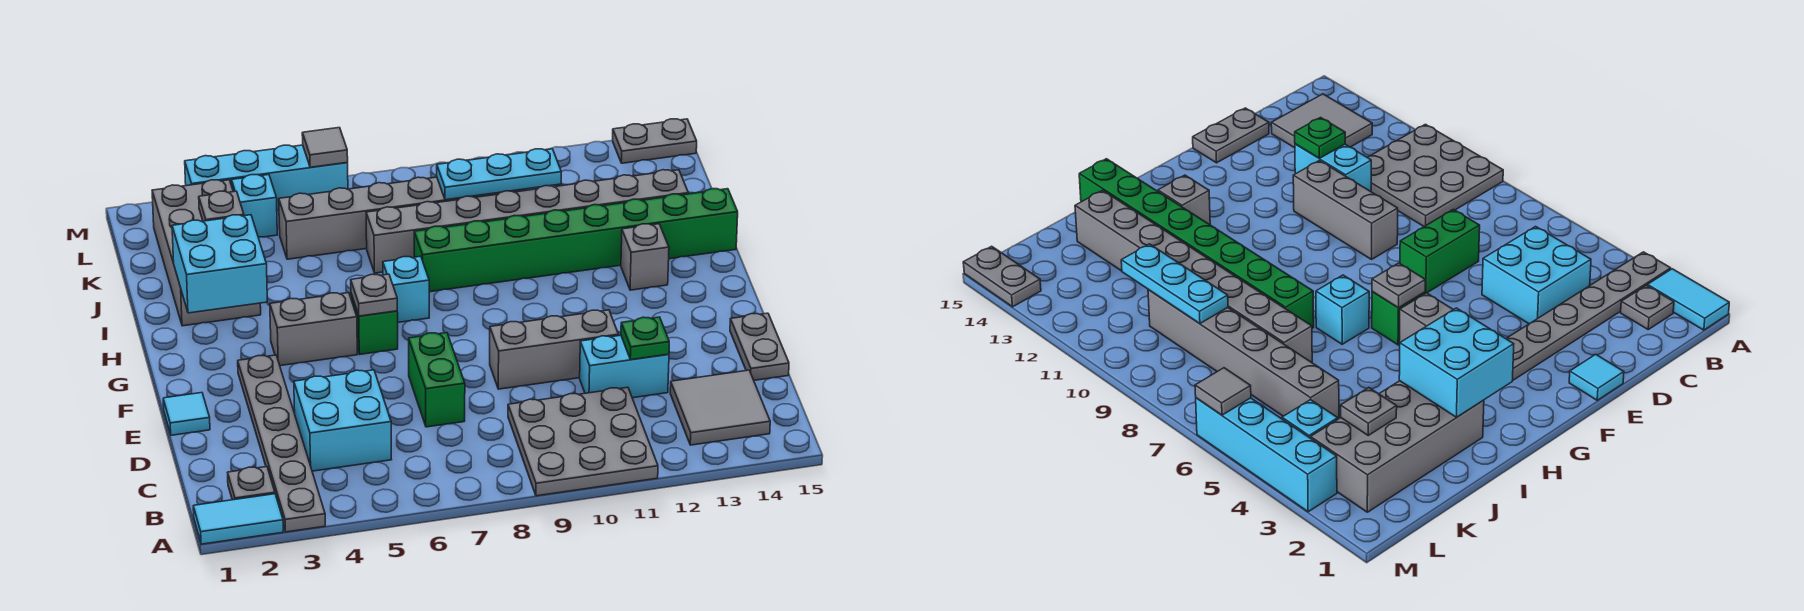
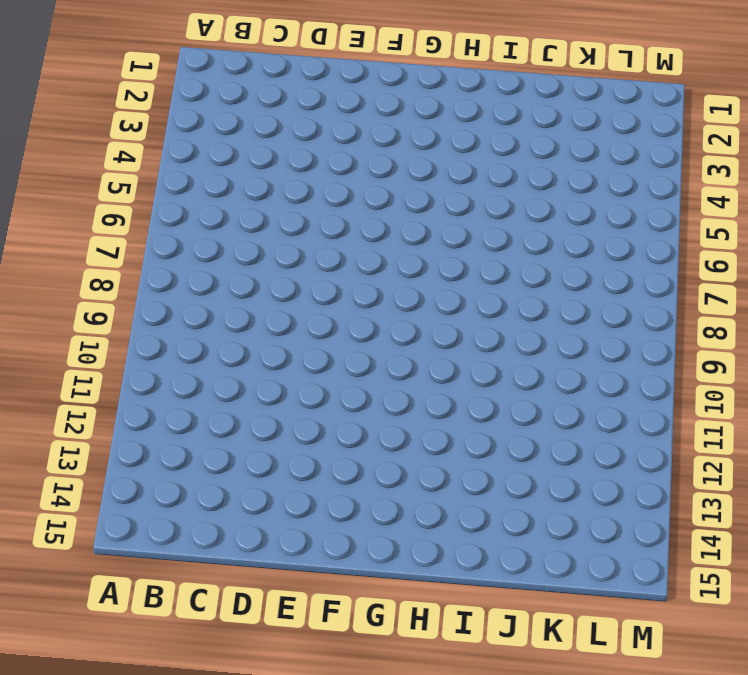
none -> cyan 1x2 tile [193,494,283,544]
none -> grey 1x6 plate [238,355,325,532]
none -> grey 3x3 plate [508,387,658,496]

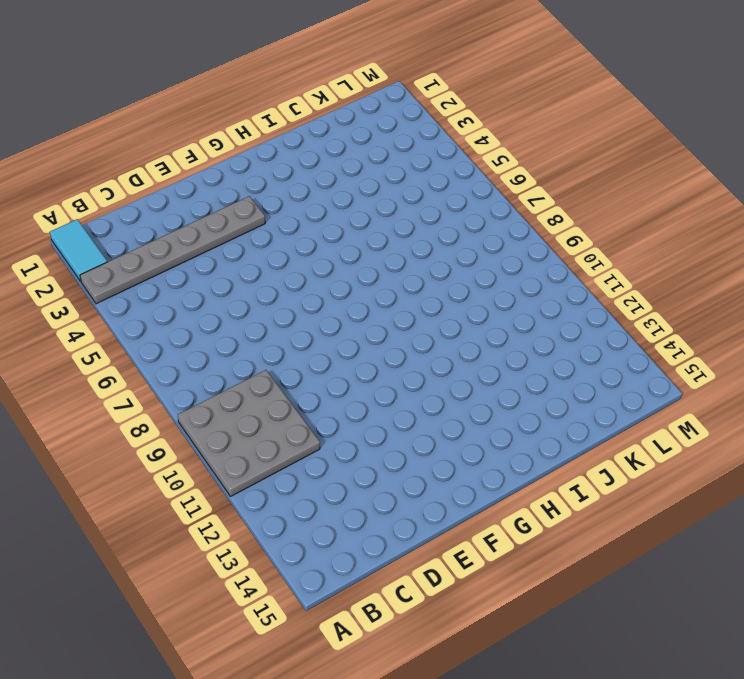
none -> grey 1x1 plate [228,467,275,500]
none -> grey 2x2 tile [670,370,770,445]
none -> cyan 2x2 brick [294,370,392,471]

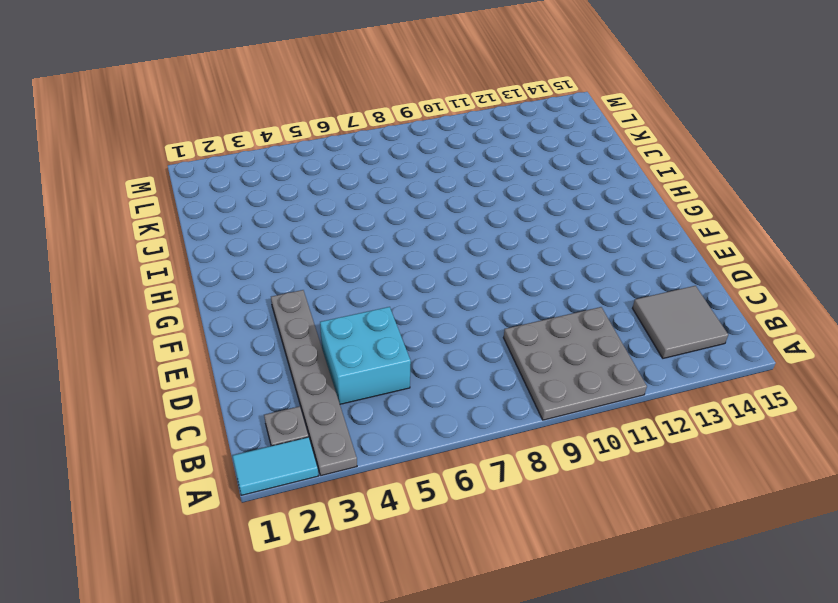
none -> green 1x2 brick [409,333,465,427]
none -> cyan 1x2 brick [580,335,669,398]
none -> grey 1x2 plate [730,313,789,380]

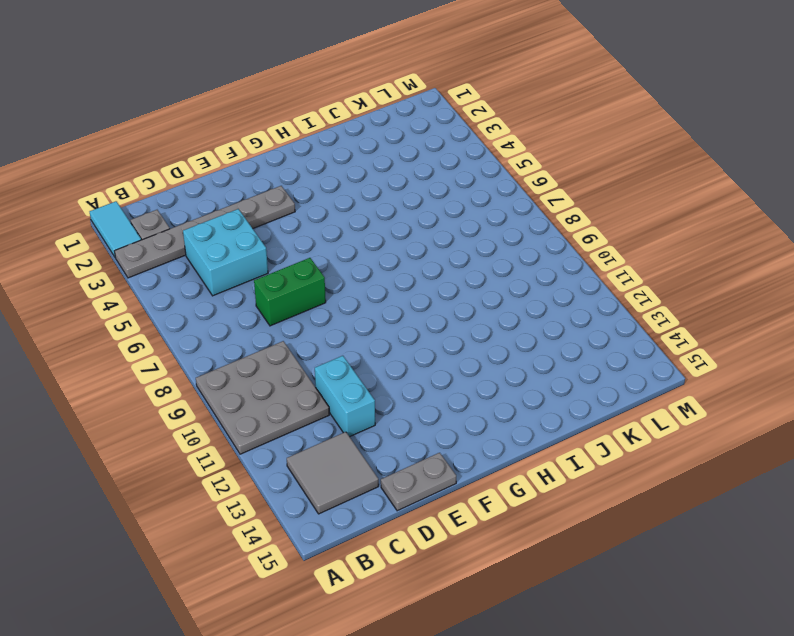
none -> cyan 1x1 tile [163,393,210,435]
none -> grey 1x3 brick [490,310,618,389]
none -> grey 1x2 brick [270,293,357,366]

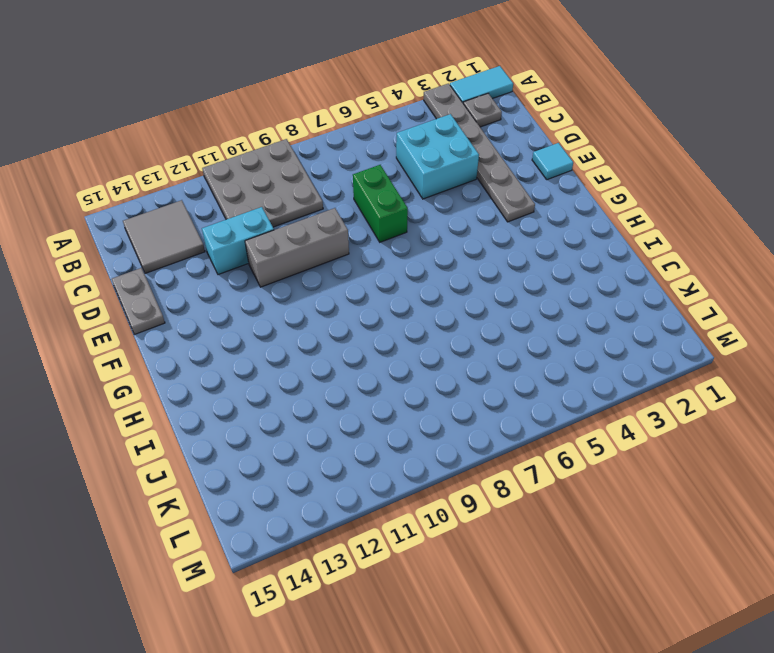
none -> grey 1x2 brick [270,293,357,366]
none -> green 1x1 brick [351,294,398,354]
none -> cyan 1x1 brick [383,256,429,322]

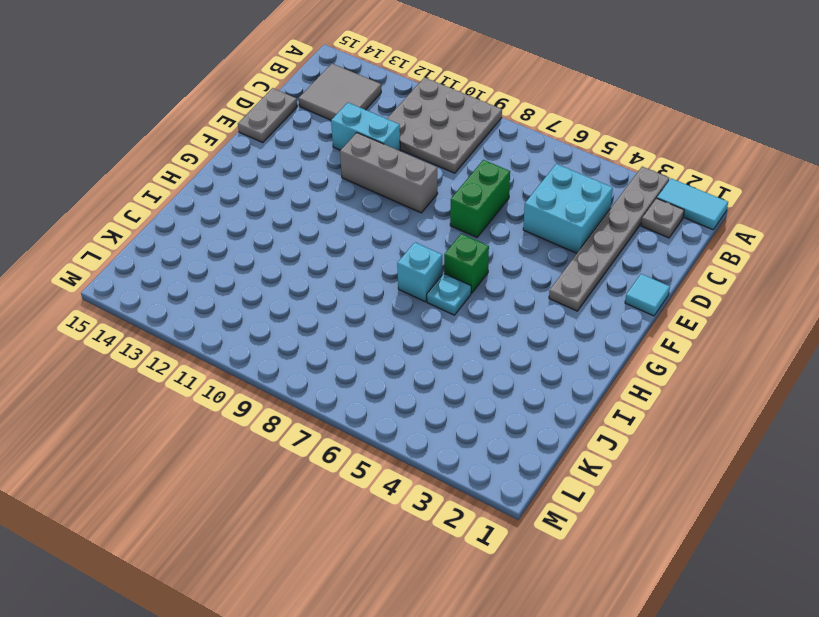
cyan 1x1 plate [427,273,471,315] -> none
none -> grey 1x2 brick [270,293,357,366]
none -> grey 1x1 brick [621,224,669,290]
none -> grey 2x4 brick [152,180,261,326]

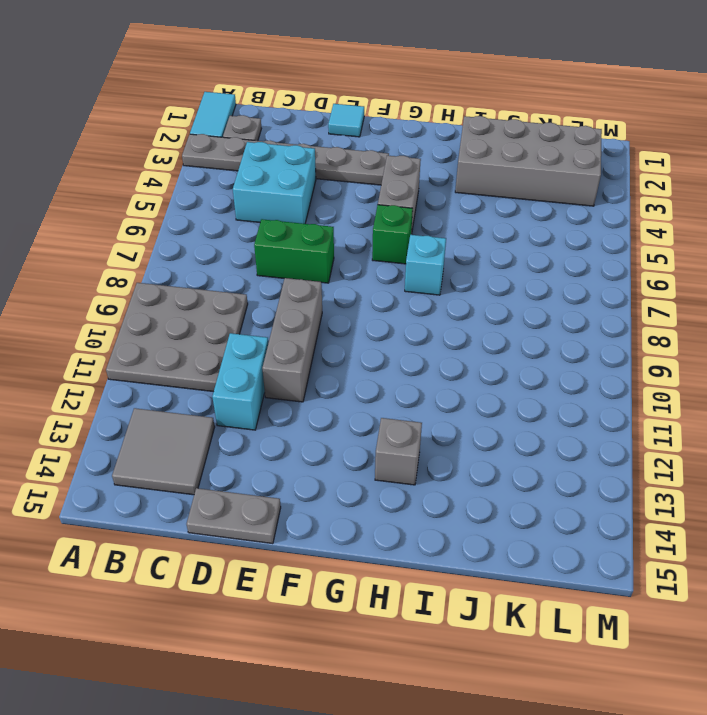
none -> green 1x8 brick [414,189,738,292]
none -> grey 1x8 brick [366,170,688,273]
none -> grey 1x6 brick [279,177,522,259]

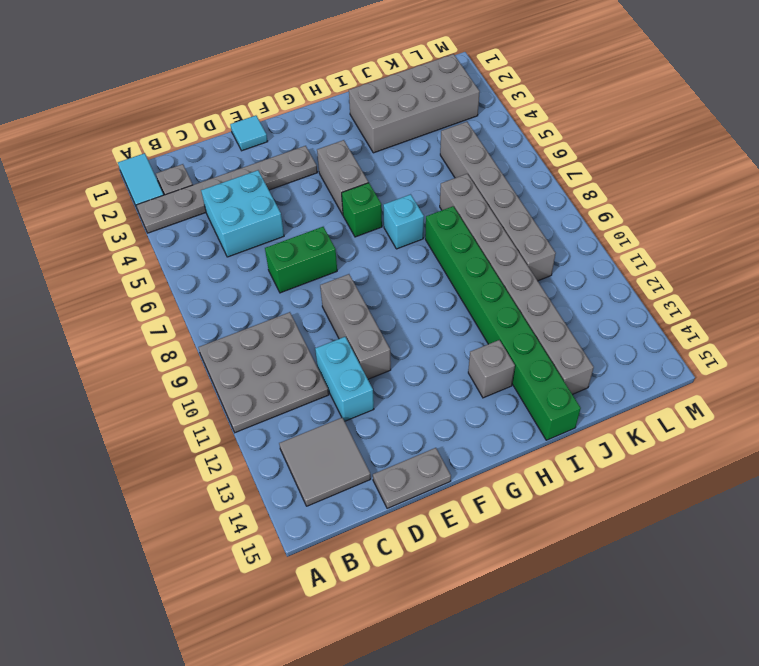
none -> cyan 1x1 brick [232,175,277,237]
none -> cyan 1x4 brick [185,145,348,210]
none -> grey 1x2 plate [613,119,697,163]

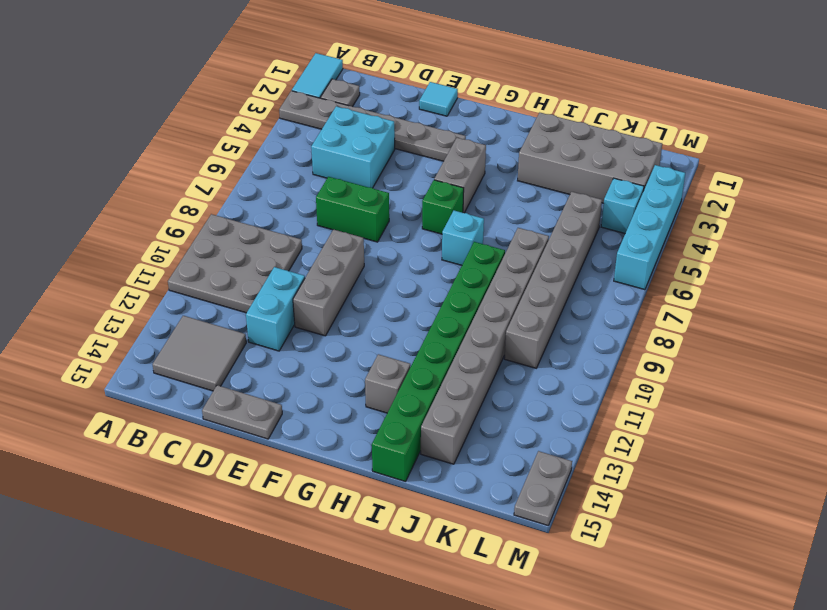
none -> green 1x1 plate [621,317,669,360]
none -> grey 1x1 plate [351,274,397,316]
none -> cyan 2x2 brick [172,215,267,313]

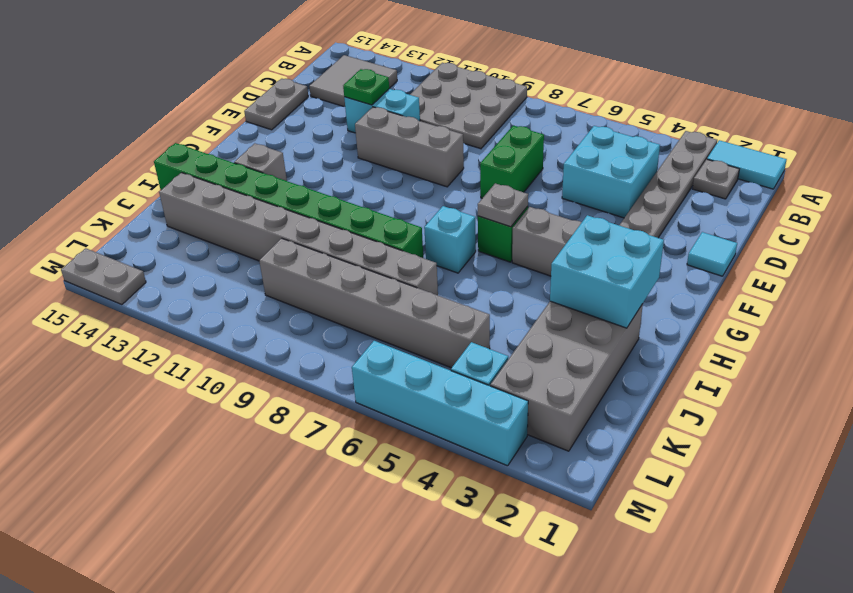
none -> grey 1x1 plate [199,191,244,221]
none -> cyan 1x3 plate [437,149,561,200]
none -> grey 1x1 tile [302,128,348,167]

